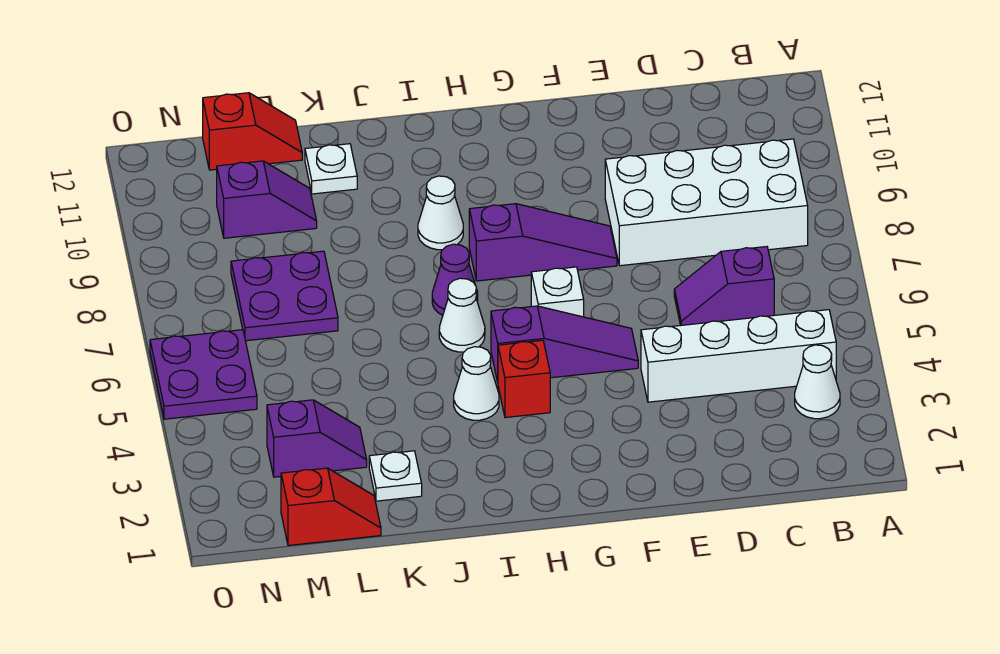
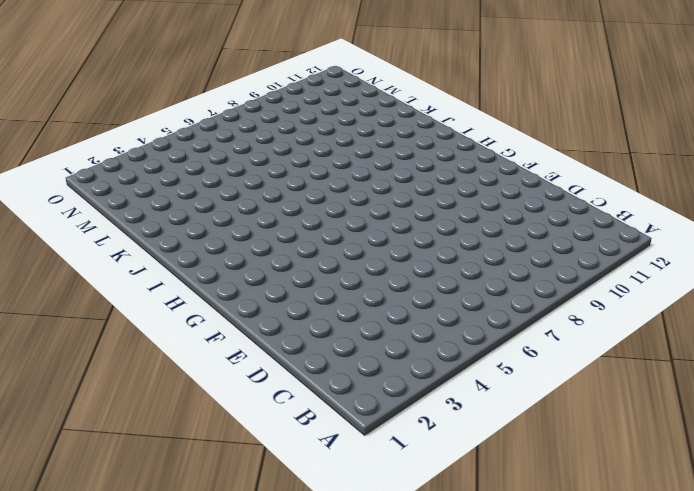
none -> white 1x1 cone [795,345,840,419]
none -> white 1x4 brick [641,310,836,402]
none -> white 2x4 brick [605,139,808,266]

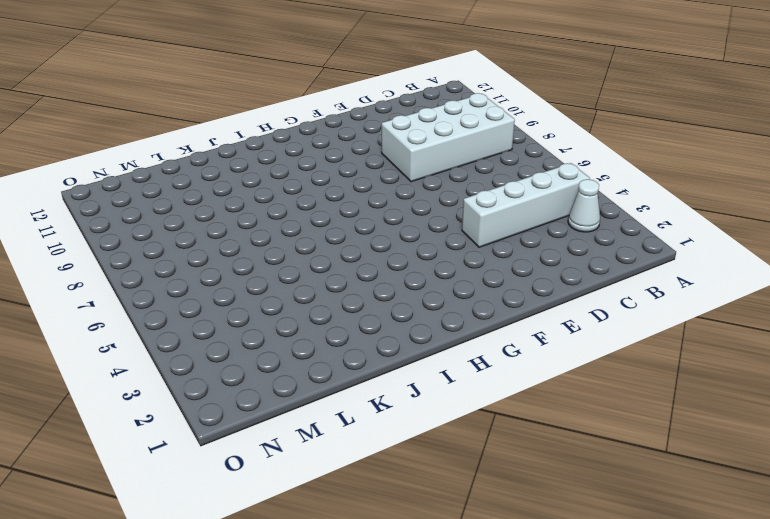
none -> purple 1x2 slope [674,247,774,325]
none -> purple 1x3 slope [491,306,638,382]
none -> purple 1x3 slope [469,204,617,281]

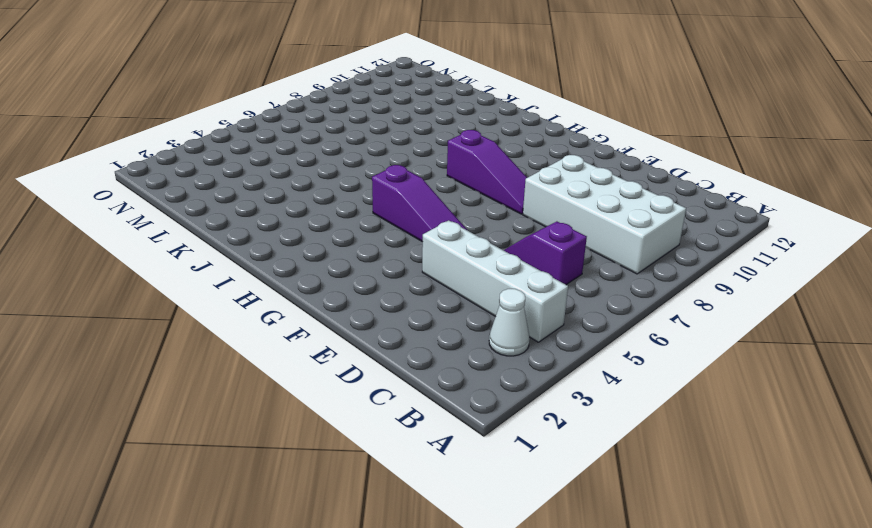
none -> white 1x1 brick [531,267,584,317]
none -> red 1x1 brick [498,340,550,418]
none -> white 1x1 cone [454,347,499,420]

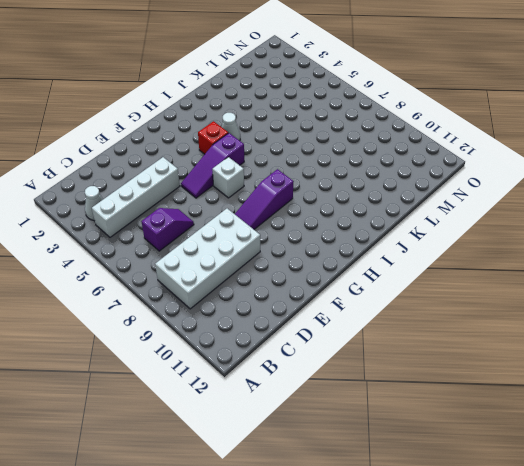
none -> white 1x1 cone [439,278,485,352]
none -> purple 1x1 cone [432,244,478,315]
none -> white 1x1 cone [418,176,463,250]

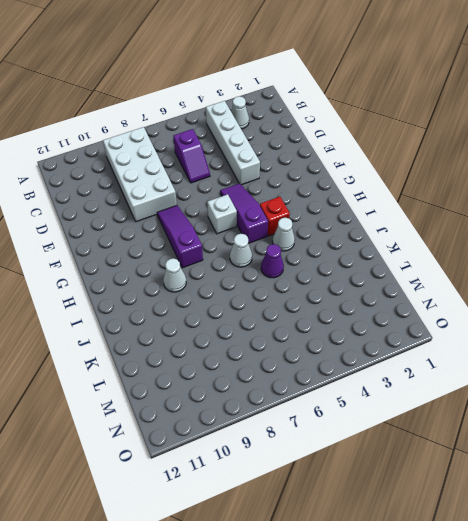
purple 1x1 cone [261,244,284,278] -> purple 1x1 cone moved to [432,244,478,315]
none -> white 1x1 plate [369,451,422,501]
none -> white 1x1 plate [305,144,357,194]
none -> red 1x2 slope [281,468,381,546]

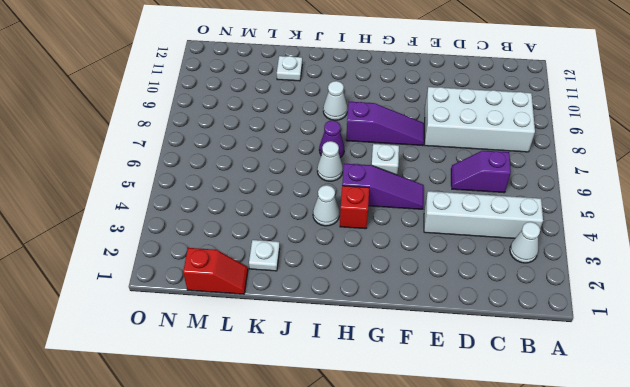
none -> purple 1x2 slope [267,400,367,477]
none -> purple 2x2 plate [231,251,338,341]
none -> purple 1x2 slope [217,161,317,238]

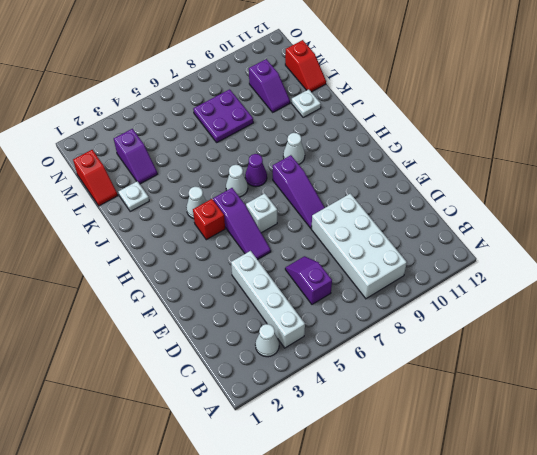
none -> purple 2x2 plate [150,330,257,419]

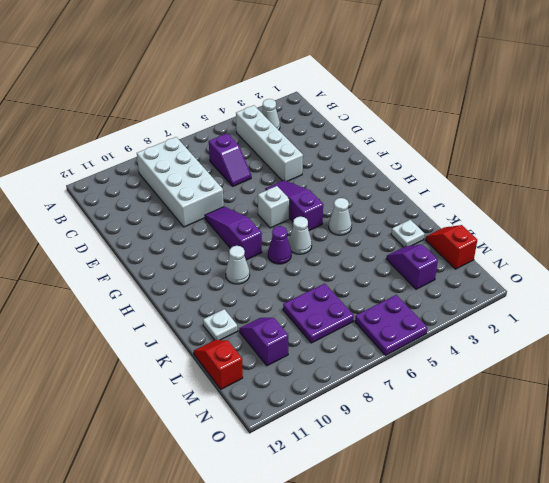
none -> red 1x1 brick [498,340,550,418]

